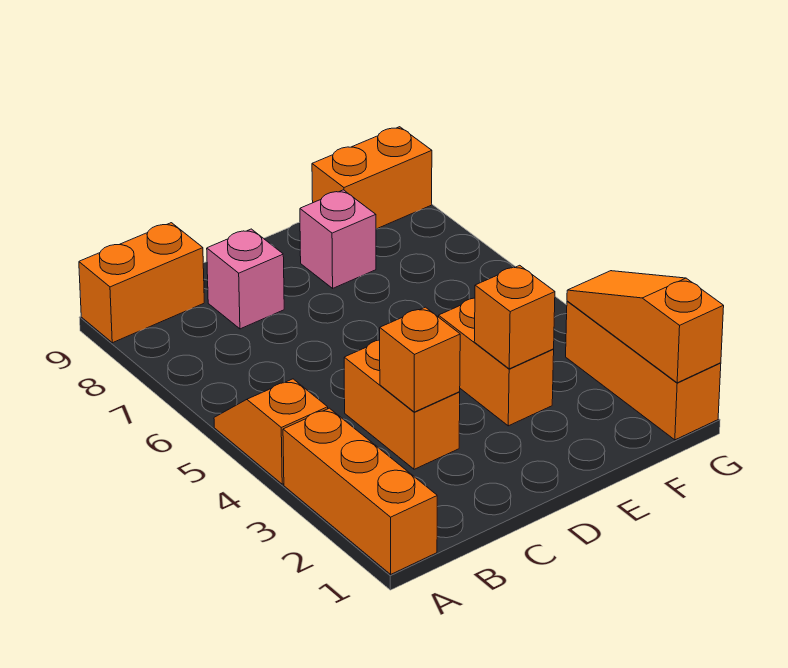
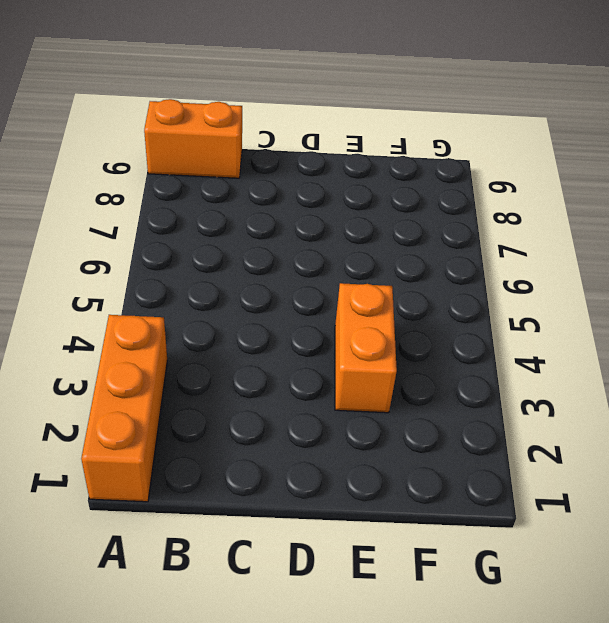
none -> orange 1x2 slope [214,379,328,484]
none -> orange 1x2 brick [344,340,460,469]
none -> pink 1x1 brick [207,229,284,329]

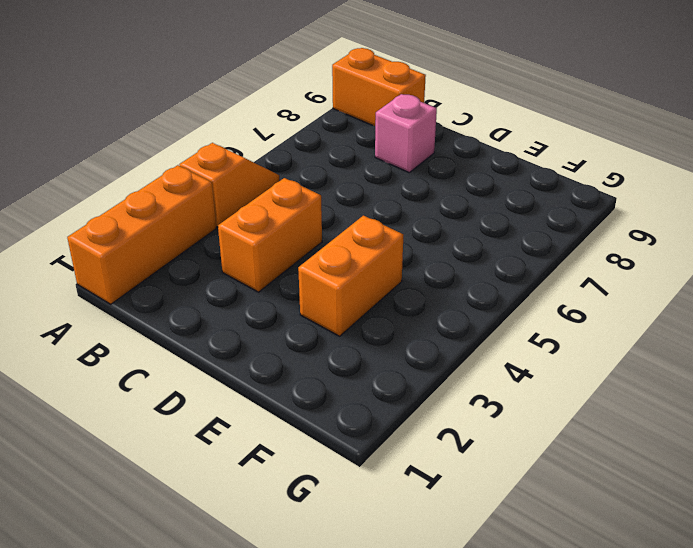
none -> pink 1x1 brick [300,190,376,288]
none -> orange 1x2 brick [312,127,432,229]
none -> orange 1x3 brick [566,301,721,440]

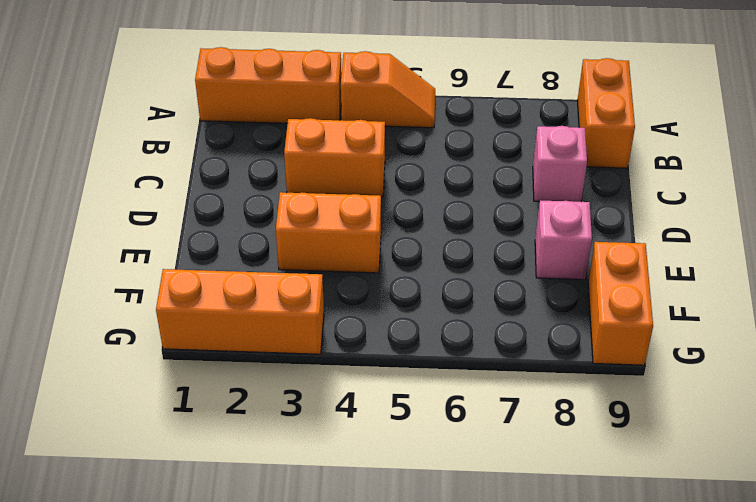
none -> orange 1x1 brick [380,307,460,412]
none -> orange 1x1 brick [474,265,555,369]
none -> orange 1x3 slope [567,271,724,383]

